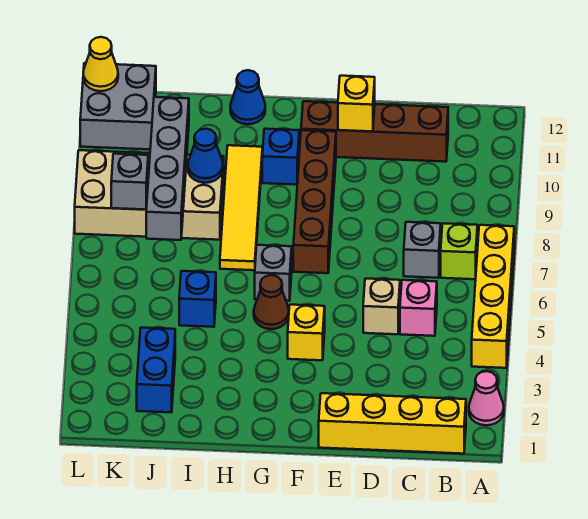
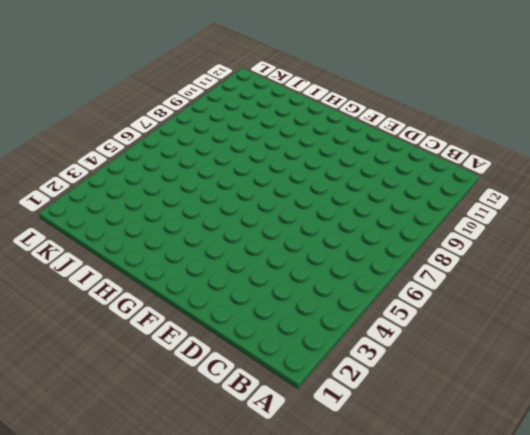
none -> pink 1x1 cone [469,371,504,425]
none -> yellow 1x4 brick [472,225,514,368]
none -> yellow 1x4 brick [319,393,466,454]

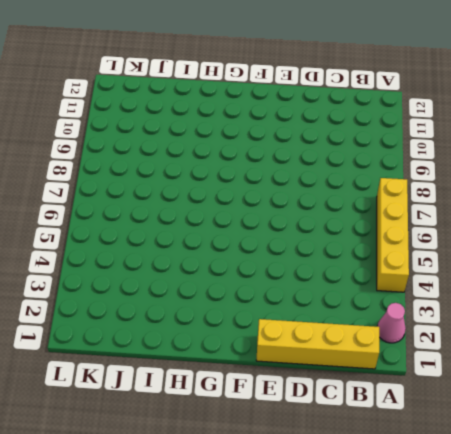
none -> lime 1x1 brick [441,223,477,279]
none -> pink 1x1 brick [400,280,437,336]
none -> grey 1x1 brick [404,222,441,278]

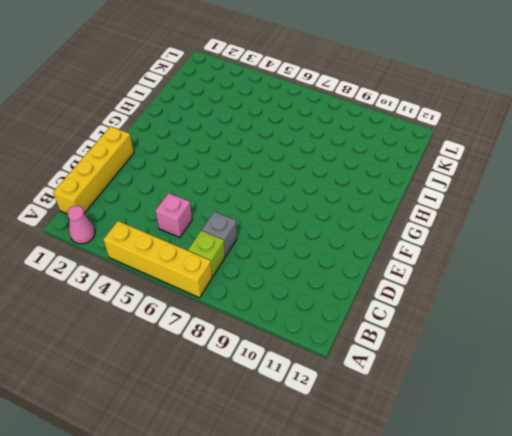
none -> brown 1x4 brick [301,101,448,162]
none -> tan 1x1 brick [363,279,400,334]
none -> yellow 1x1 brick [288,305,325,360]

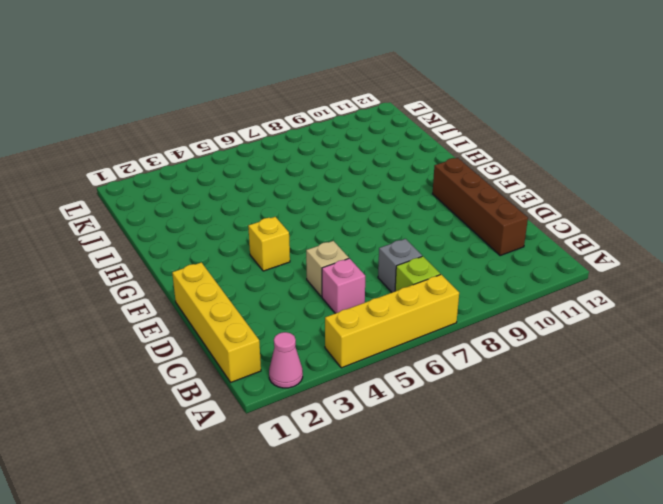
none -> brown 1x4 brick [293,130,336,273]
none -> brown 1x1 cone [254,275,289,329]
none -> grey 1x1 brick [255,245,292,301]

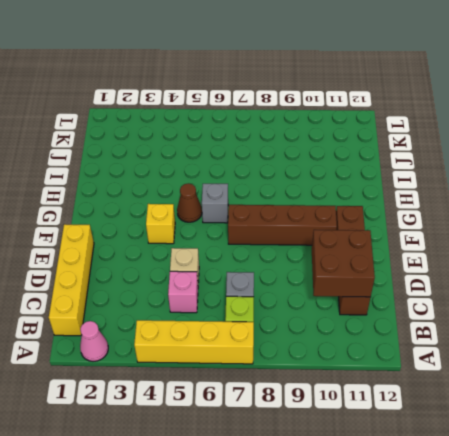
brown 2x2 brick [312,230,375,297] -> none
none -> blue 1x1 brick [262,129,299,185]
none -> yellow 1x4 tile [220,145,262,270]
none -> blue 1x1 cone [230,70,265,124]

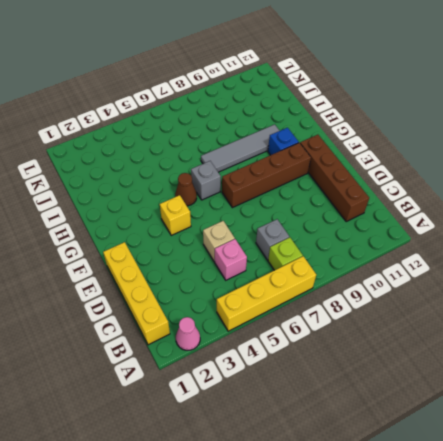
grey 1x4 tile [201,124,280,172] -> yellow 1x4 tile [220,145,262,270]
none -> blue 1x1 cone [230,70,265,124]
none -> blue 1x1 brick [179,271,216,327]
none -> tan 2x4 brick [75,150,224,240]

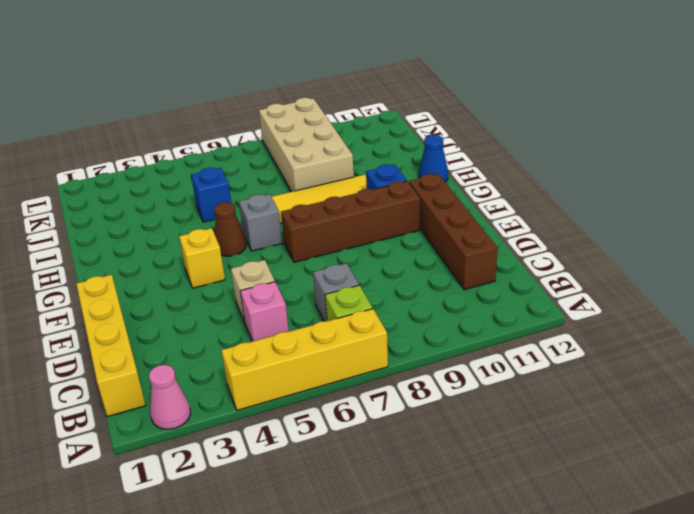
none -> blue 1x2 brick [137,328,175,412]
none -> grey 2x2 brick [80,63,156,149]
none -> yellow 1x1 brick [338,76,375,132]

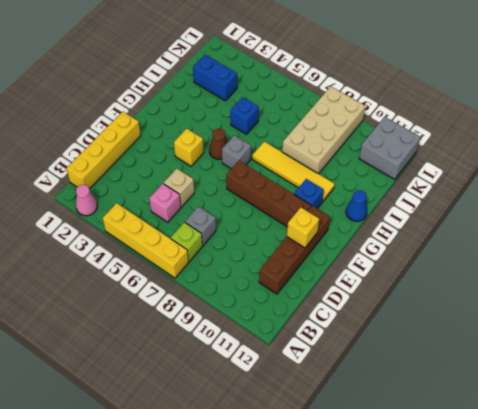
none -> blue 1x1 cone [188,129,223,183]
none -> grey 1x4 brick [146,97,189,240]
none -> grey 1x1 brick [111,154,148,210]

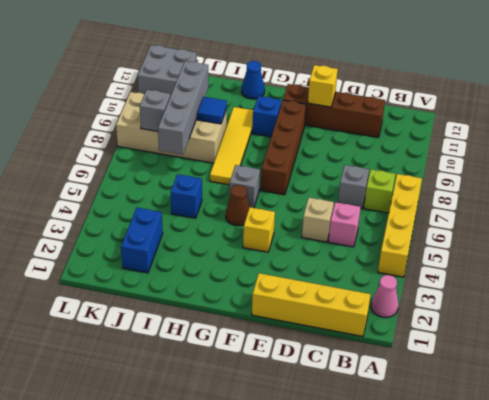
blue 1x1 tile [197,97,227,124] -> blue 1x1 cone [188,129,223,183]
none -> yellow 1x1 cone [83,37,118,91]

